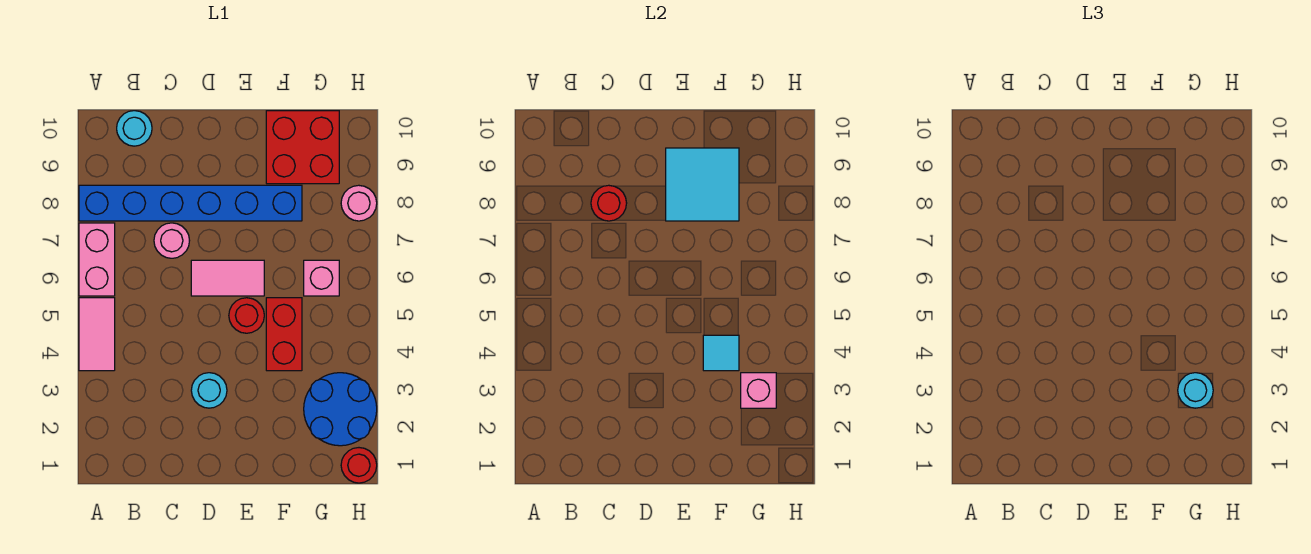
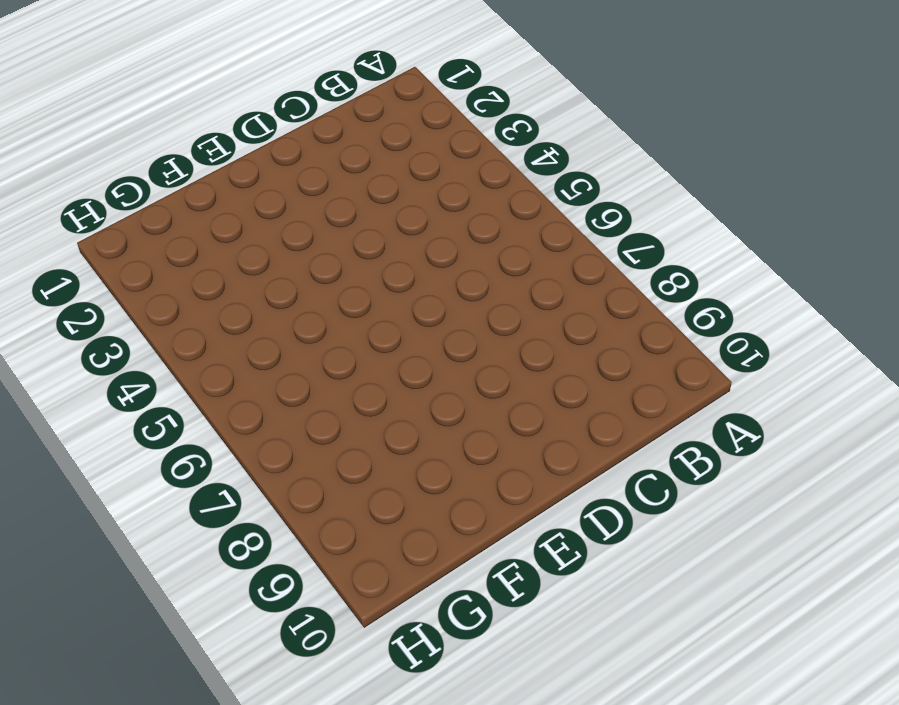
none -> pink 1x2 tile [79,298,115,371]
none -> pink 1x2 brick [79,223,115,296]
none -> blue 1x6 brick [79,185,302,221]

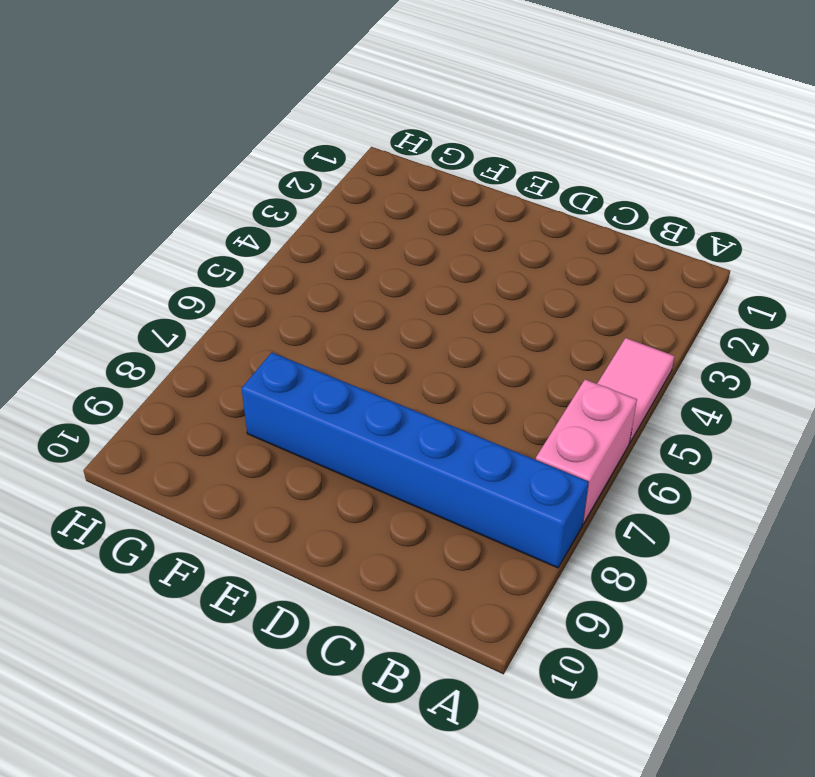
none -> cyan 1x1 round brick [117,111,152,146]
none -> pink 1x1 round brick [154,223,190,258]
none -> cyan 1x1 round brick [191,373,227,408]

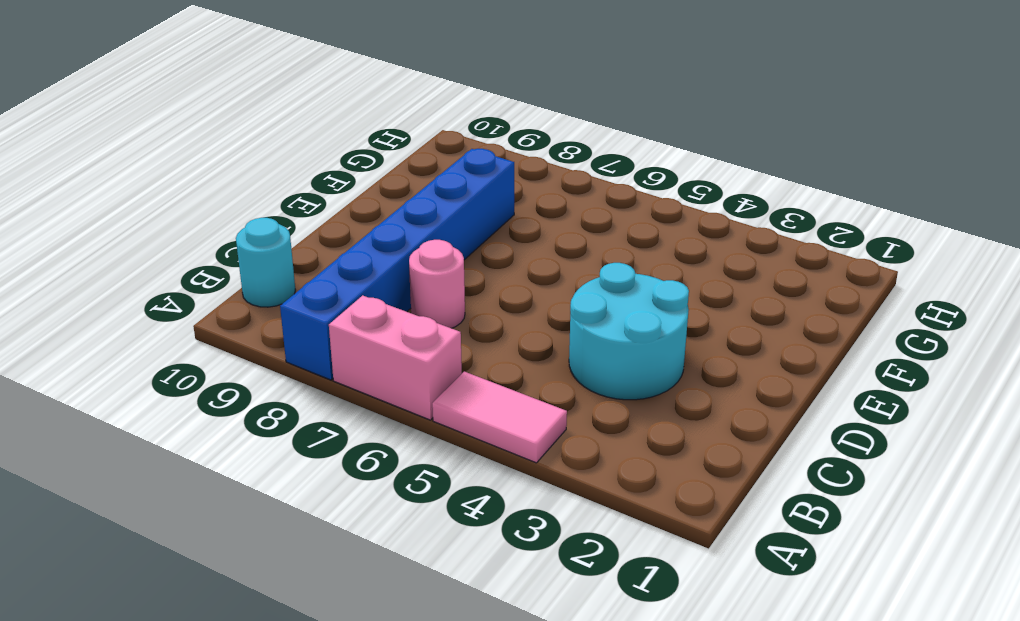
cyan 2x2 round brick [569,263,689,400] -> cyan 1x1 round brick [191,373,227,408]
none -> pink 1x2 tile [191,260,264,296]
none -> red 1x1 round brick [229,298,264,333]
none -> red 1x2 brick [266,298,302,371]

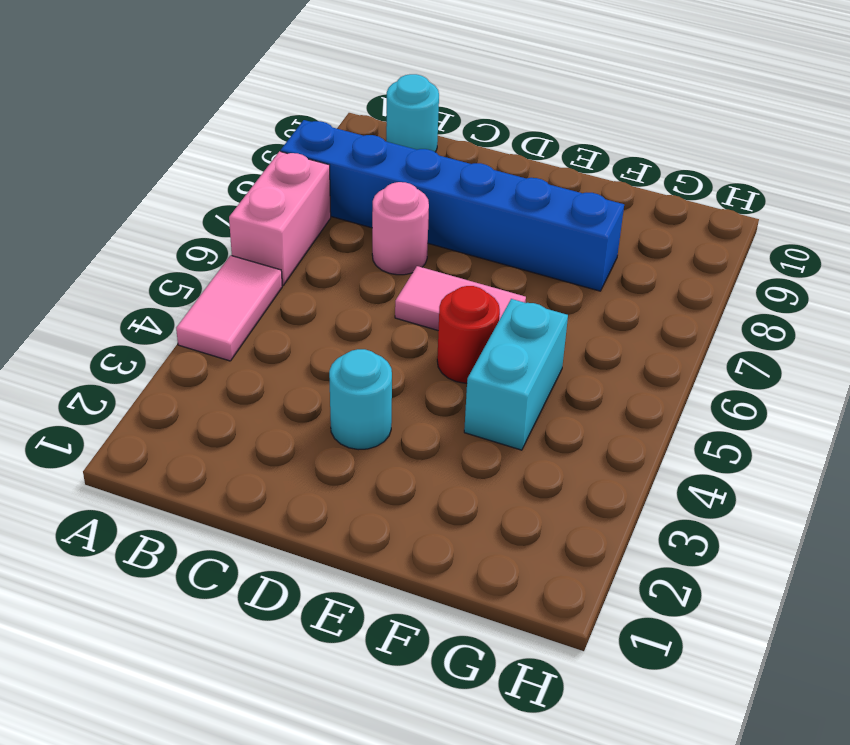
cyan 1x2 brick [464,299,568,450] -> red 1x2 brick [266,298,302,371]
none -> red 2x2 brick [266,111,339,184]
none -> blue 2x2 round brick [304,373,377,446]
none -> pink 1x1 brick [304,260,339,296]

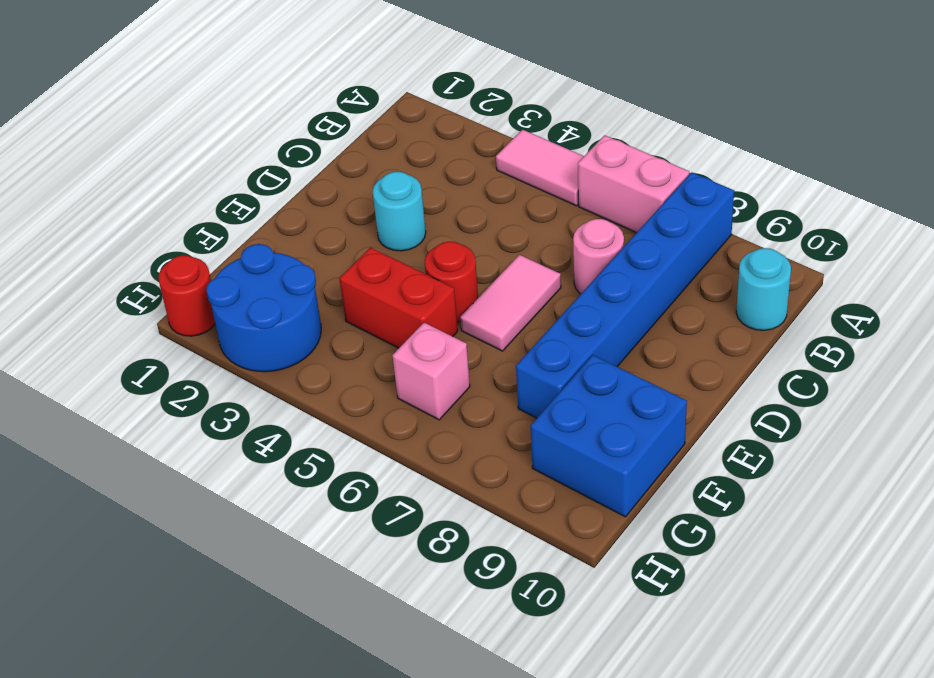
blue 2x2 brick [531,355,687,517] -> red 2x2 brick [266,111,339,184]
none -> pink 1x1 round brick [341,185,377,221]
none -> red 1x1 round brick [591,185,627,221]
none -> cyan 2x2 tile [666,148,739,221]

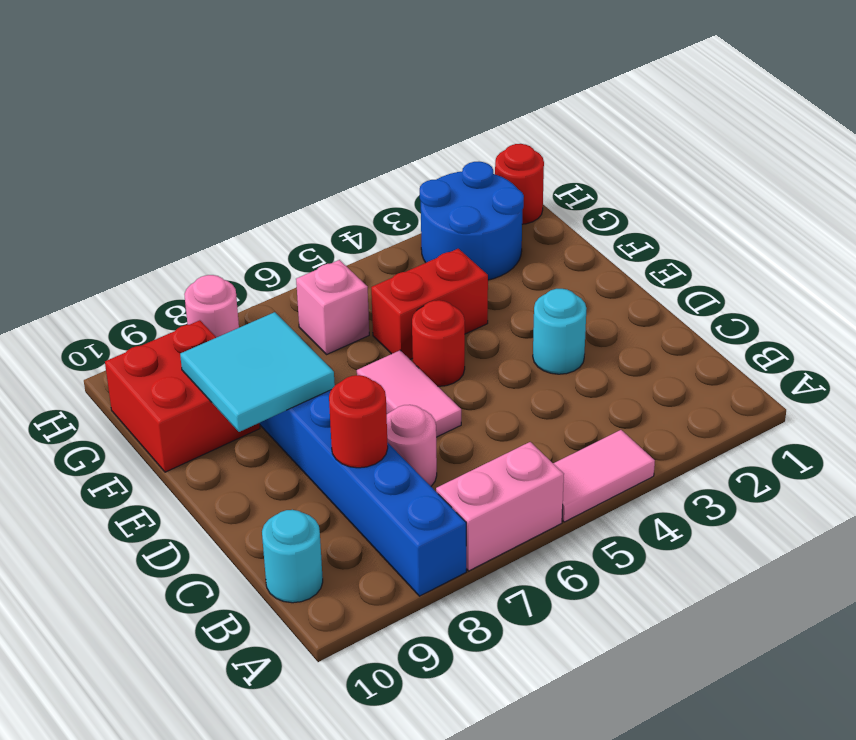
none -> cyan 1x1 tile [703,335,739,371]
none -> pink 1x1 brick [741,373,776,408]
none -> cyan 1x1 round brick [1178,373,1213,408]

